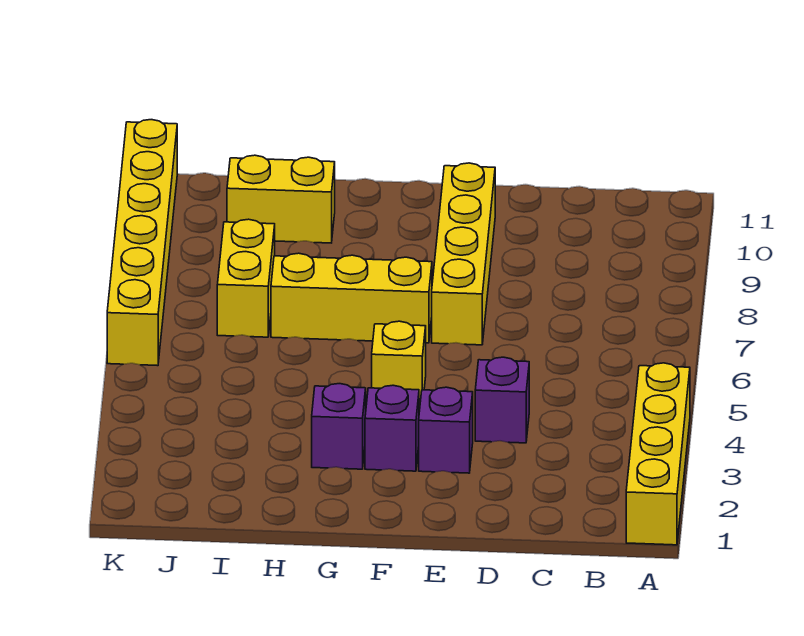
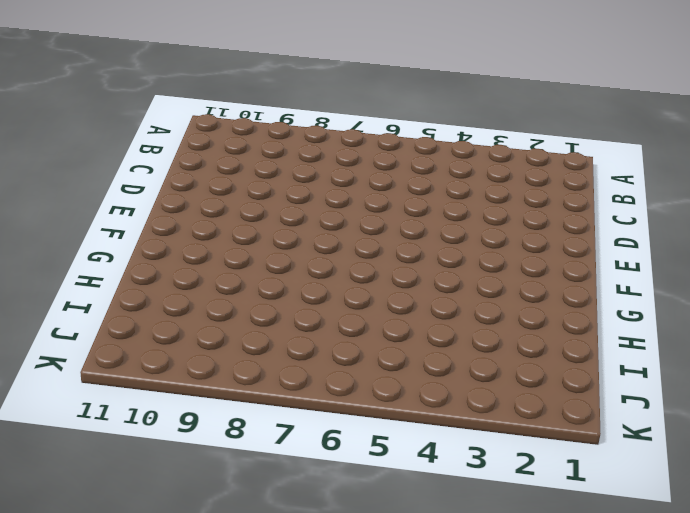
none -> yellow 1x4 brick [626,363,690,545]
none -> purple 1x1 brick [475,357,529,443]

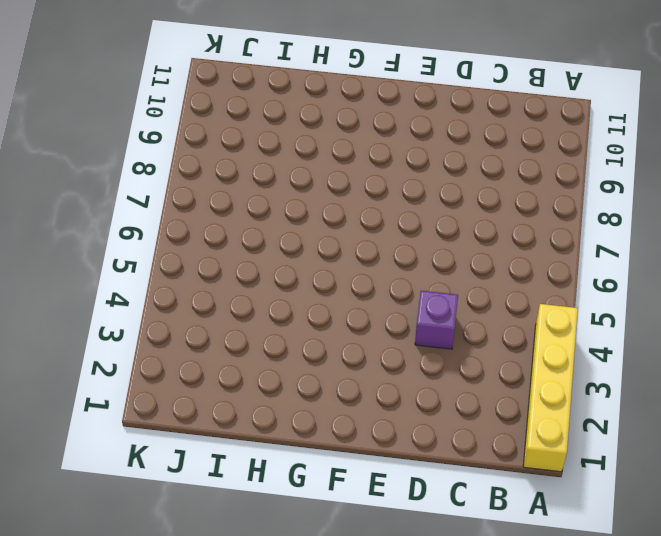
none -> purple 1x1 brick [419,387,473,473]
none -> yellow 1x4 brick [432,163,495,345]

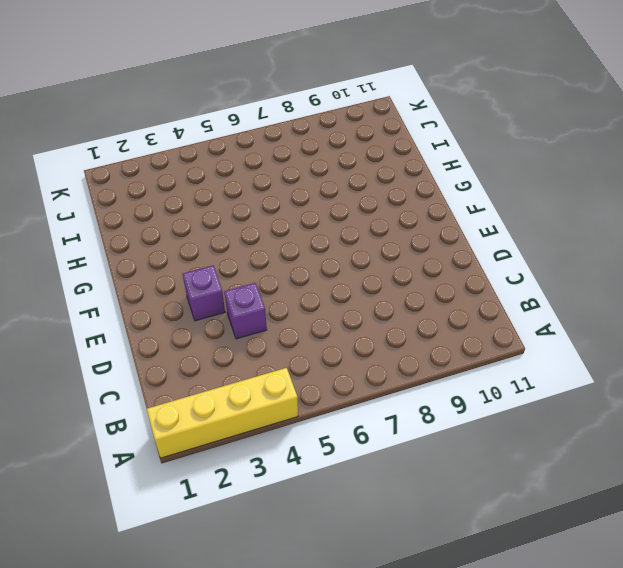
none -> yellow 1x4 brick [432,163,495,345]
none -> purple 1x1 brick [365,385,419,471]

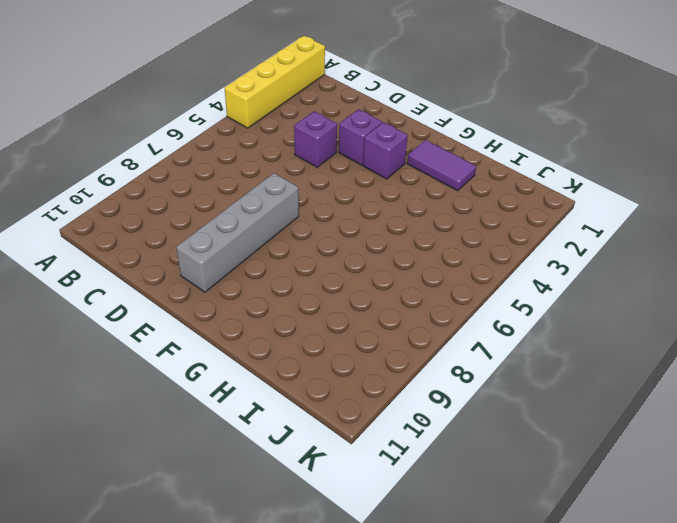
grey 1x4 brick [176,173,299,292] -> yellow 1x4 brick [432,163,495,345]
purple 1x2 tile [407,140,476,191] -> none
none -> yellow 1x1 brick [372,321,426,407]
none -> yellow 1x3 brick [271,253,432,343]

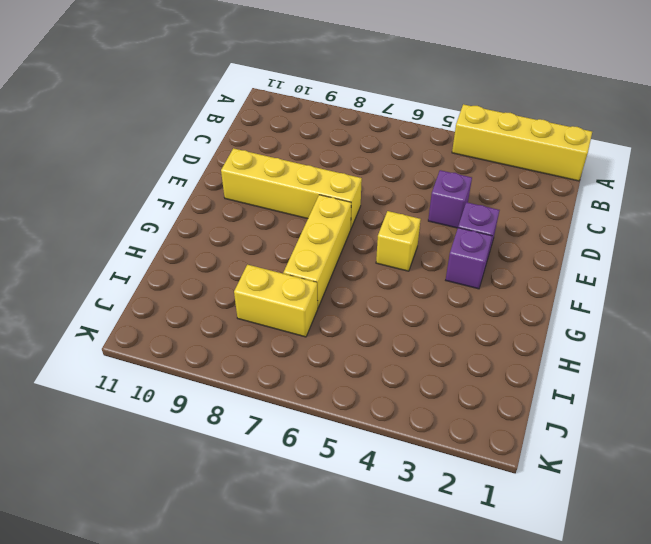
none -> purple 1x1 brick [312,384,366,469]
none -> yellow 1x2 brick [227,155,335,243]

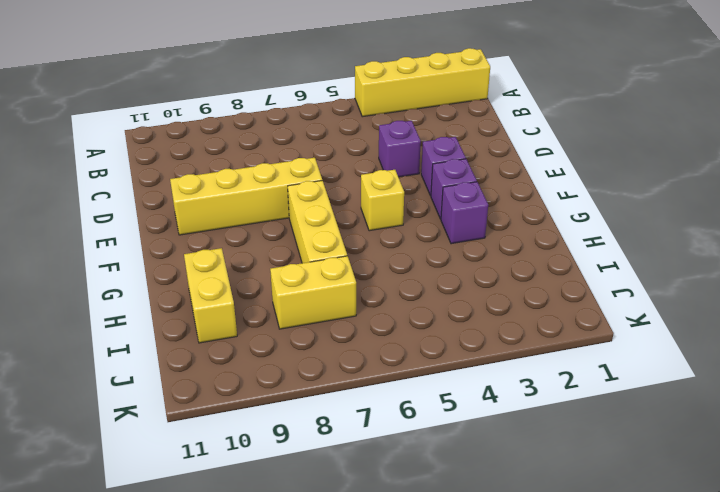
none -> yellow 1x6 brick [107,120,177,366]

